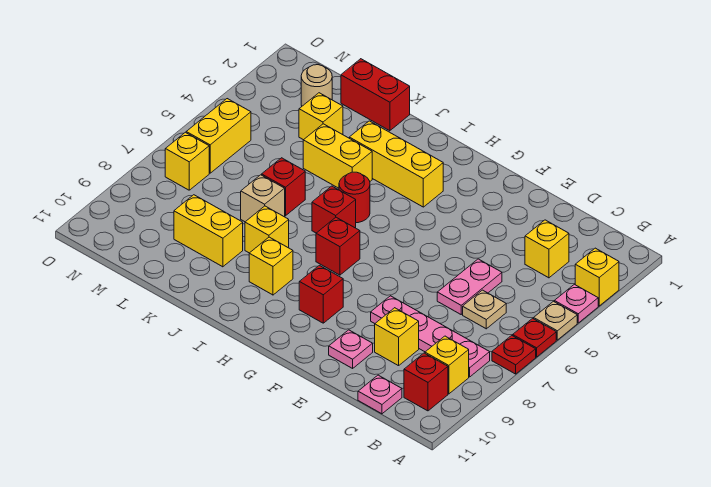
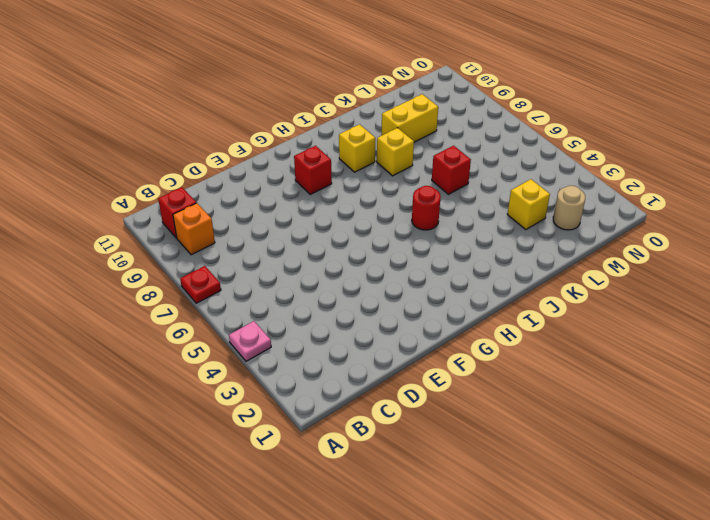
orange 1x1 brick [173,203,215,255] -> yellow 1x1 brick [425,336,469,394]
none -> yellow 1x1 brick [575,248,619,306]
none -> tan 1x1 plate [534,301,577,340]
none -> red 1x1 plate [513,318,556,357]
none -> pink 1x4 plate [371,296,490,377]

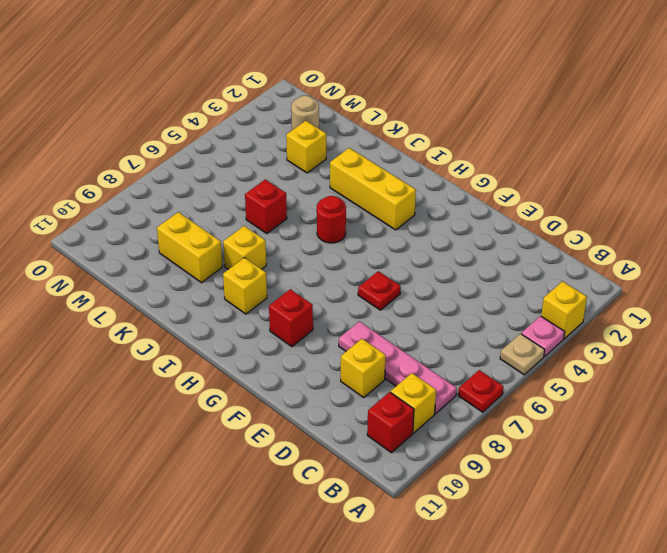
red 1x1 plate [358,271,401,310] -> red 1x1 plate moved to [513,318,556,357]
none -> yellow 1x1 brick [525,220,569,278]
none -> tan 1x1 plate [463,290,506,329]
none -> pink 1x1 plate [358,375,402,414]
none -> pink 1x2 plate [437,259,502,314]

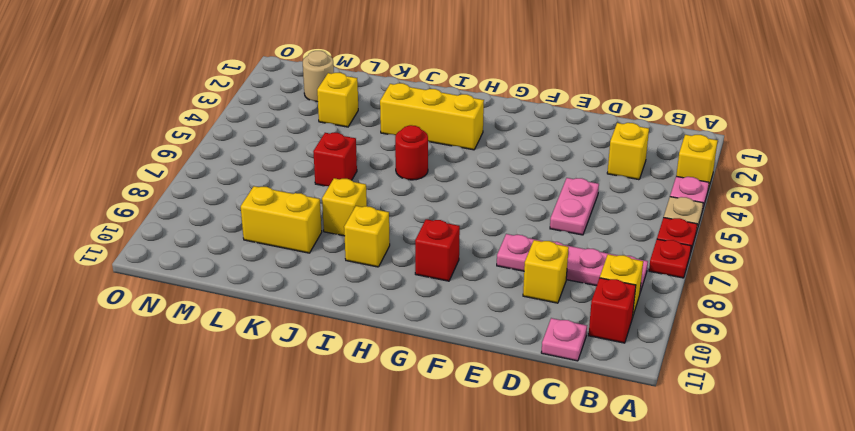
none -> tan 1x1 plate [463,290,506,329]
none -> pink 1x1 plate [329,330,373,368]
none -> red 1x1 brick [316,217,360,275]
none -> red 1x1 brick [312,186,356,233]

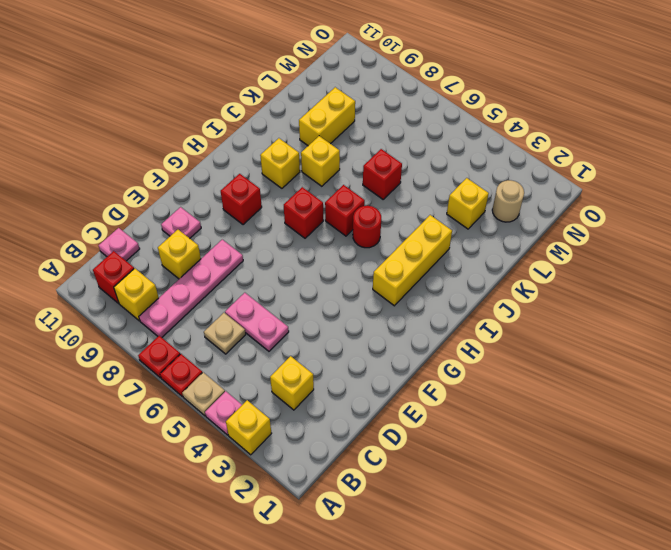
none -> yellow 1x2 brick [303,124,372,188]
none -> red 1x2 brick [341,59,410,131]
none -> tan 1x1 brick [241,175,285,222]
none -> yellow 1x2 brick [186,99,251,173]

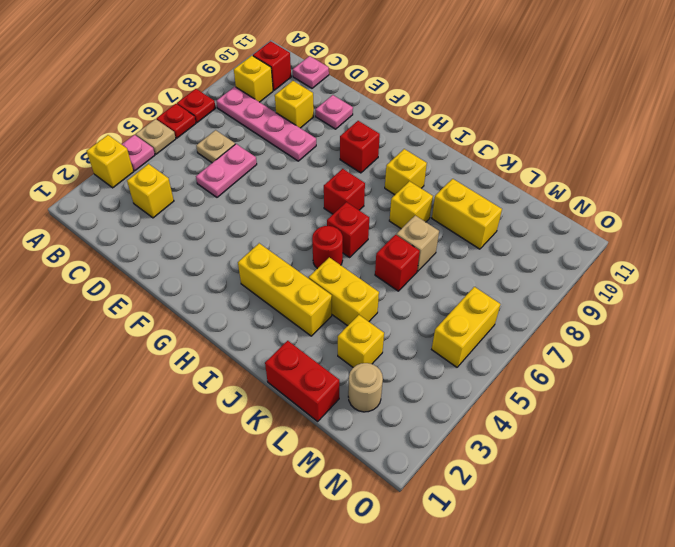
none -> yellow 1x1 brick [165,132,209,190]

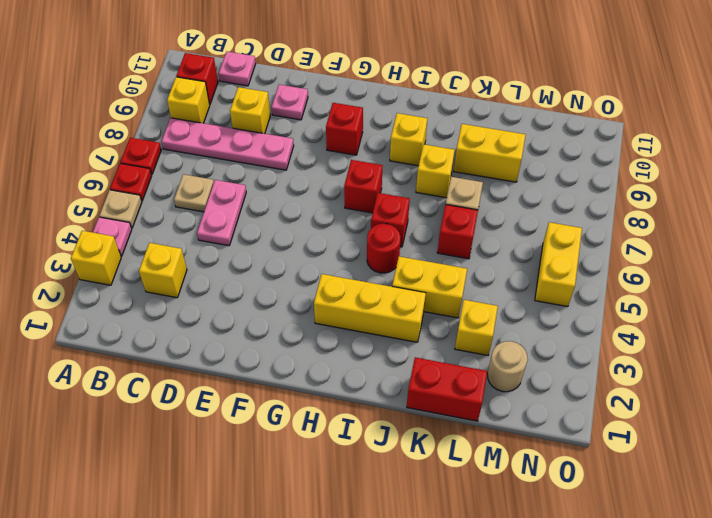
none -> yellow 1x1 brick [165,132,209,190]

